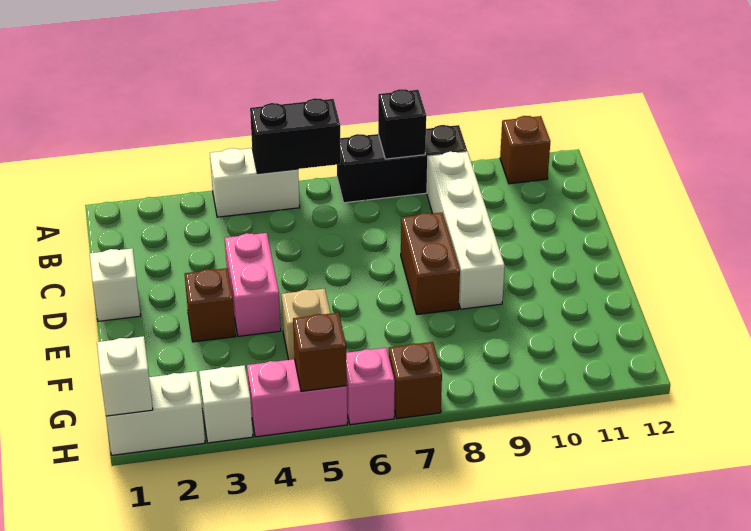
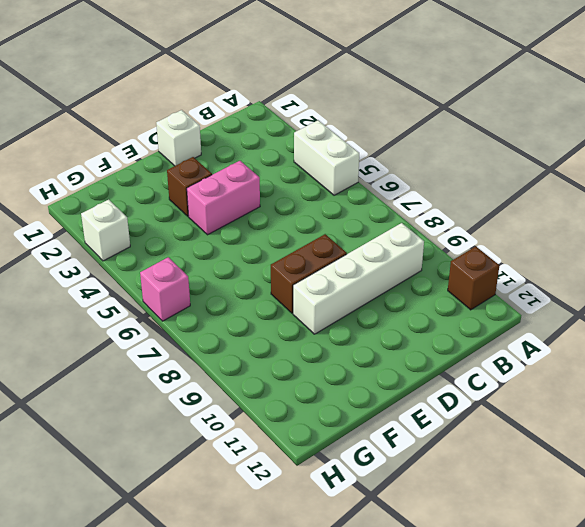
none -> black 1x3 brick [337,125,467,203]
none -> tan 1x1 brick [281,289,331,360]
none -> white 1x2 brick [106,371,205,455]

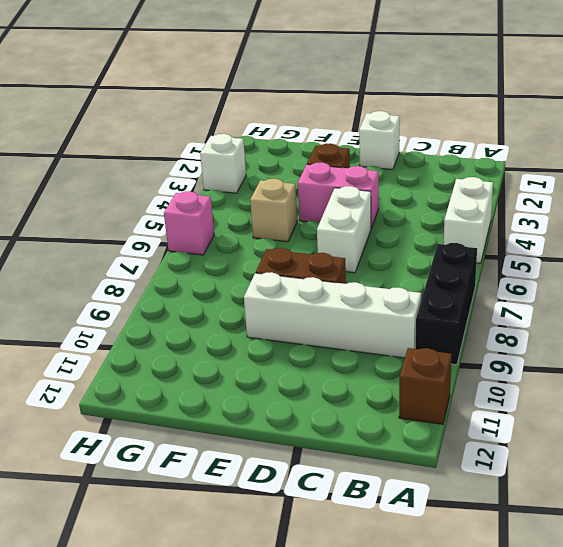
white 1x2 brick [317,186,371,273] -> white 1x2 brick moved to [106,371,205,455]
none -> pink 1x2 brick [247,359,347,437]
none -> brown 1x1 brick [389,342,442,419]
none -> black 1x2 brick [250,98,341,173]

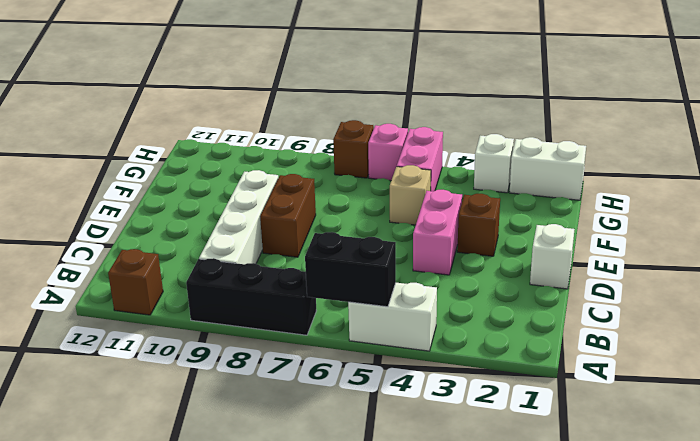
pink 1x2 brick [397,127,443,191] -> pink 1x2 brick turned to [247,359,347,437]
none -> black 1x1 brick [378,89,426,159]
none -> white 1x1 brick [97,336,153,416]
none -> brown 1x1 brick [293,313,347,391]

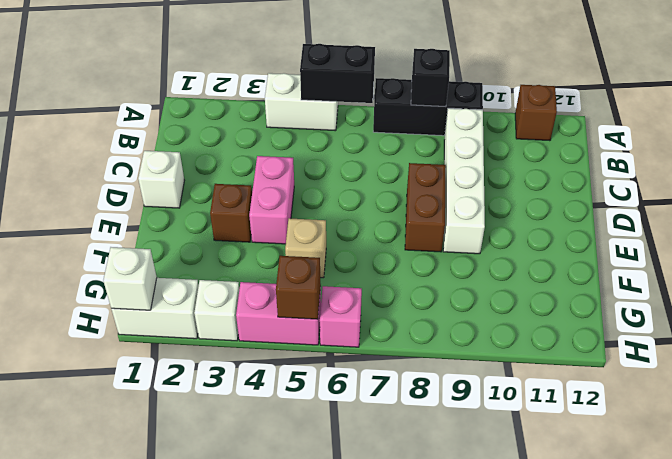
none -> brown 1x1 brick [389,342,442,419]

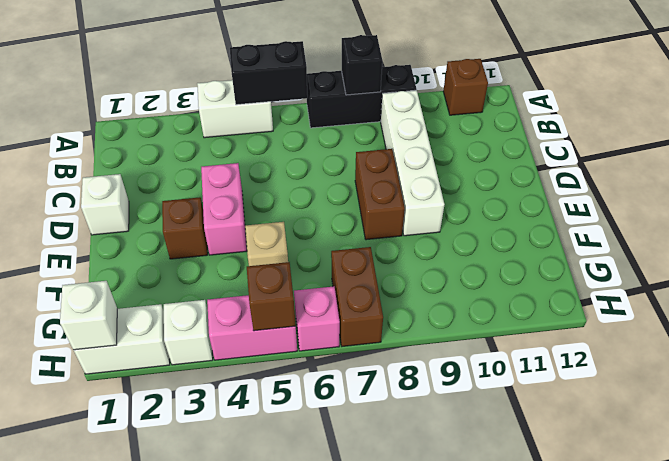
brown 1x2 brick [331,247,383,346] -> brown 1x1 brick [389,342,442,419]

